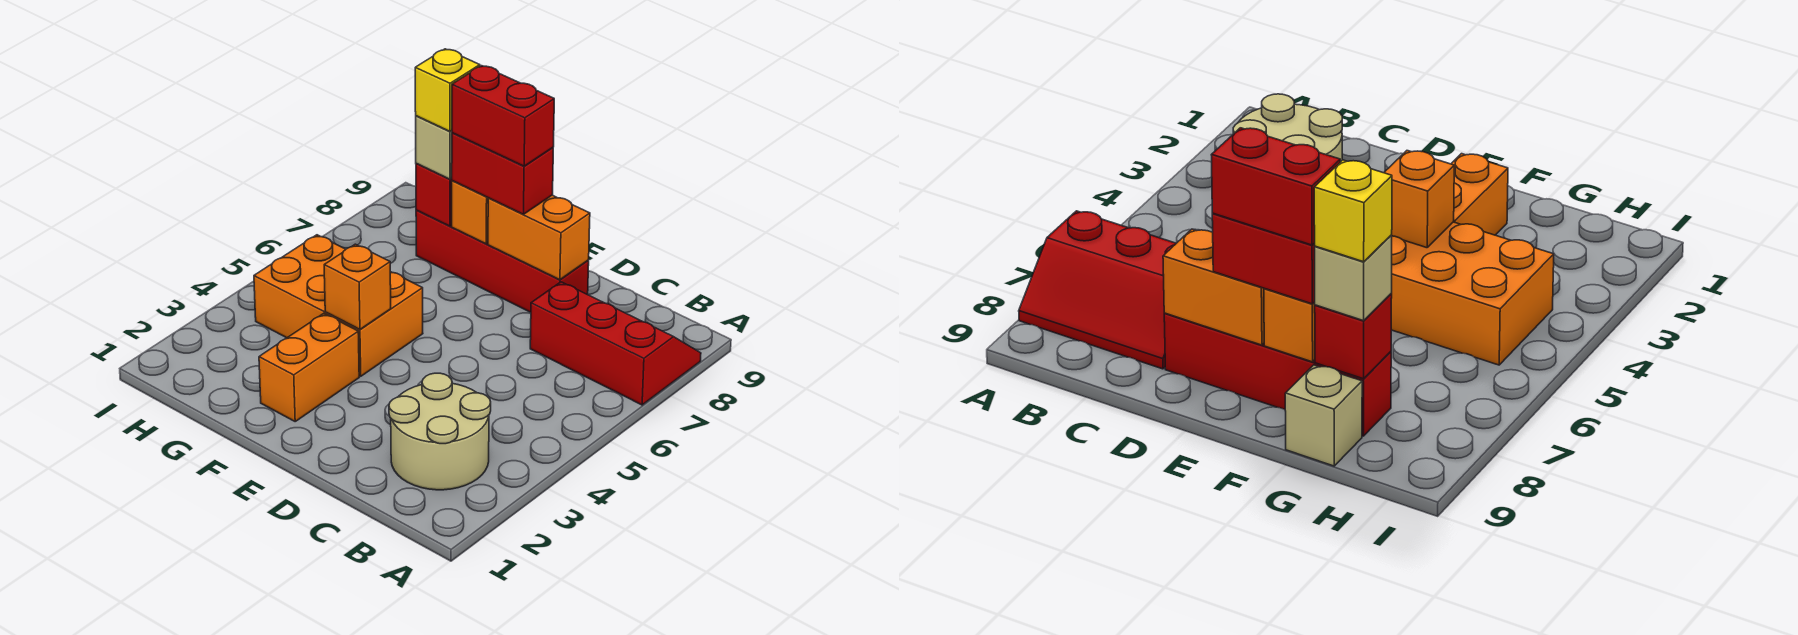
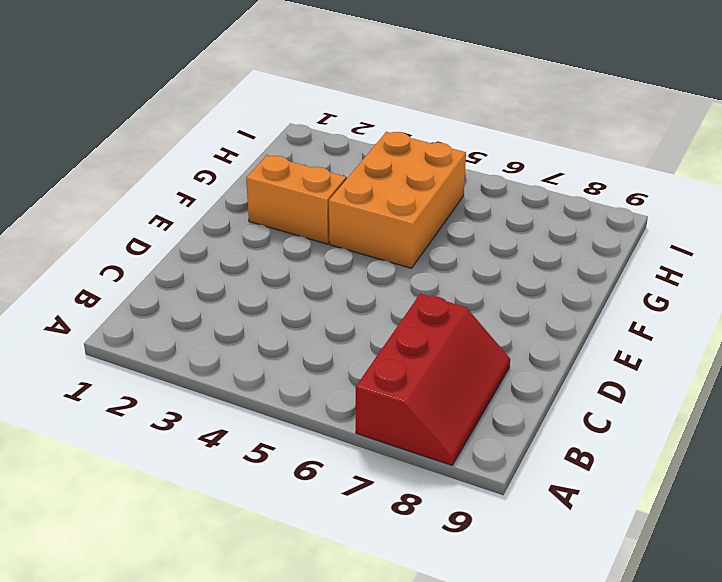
none -> tan 2x2 round brick [389,373,491,490]
none -> red 1x4 brick [416,210,589,312]
none -> tan 1x1 brick [1285,365,1362,466]

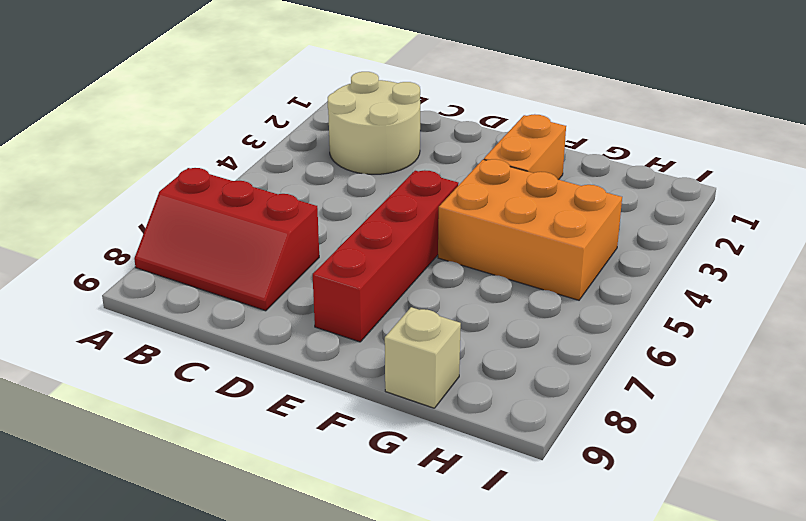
red 1x4 brick [313,170,459,342] -> red 1x4 brick turned to [416,210,589,312]
none -> orange 1x2 brick [488,195,590,280]
none -> orange 1x1 brick [324,244,391,329]
none -> orange 1x1 brick [452,181,488,244]

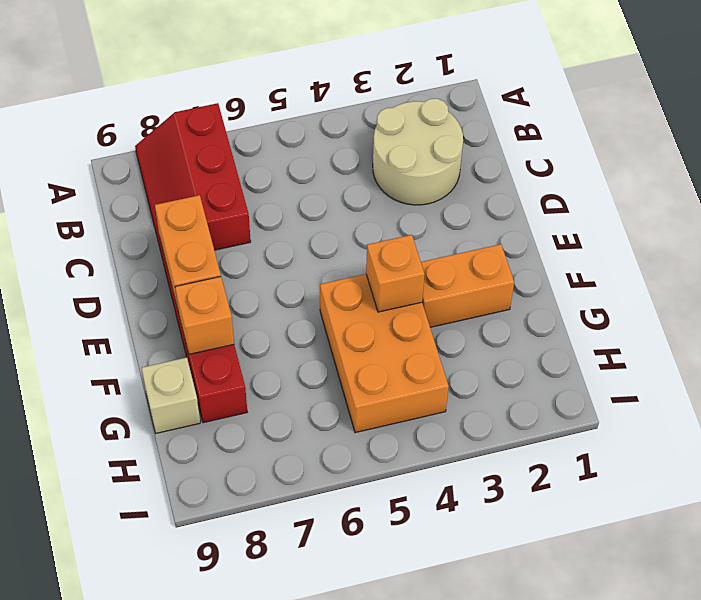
none -> red 1x1 brick [416,163,452,226]
none -> red 1x2 brick [452,133,553,214]
none -> tan 1x1 brick [416,116,452,179]

